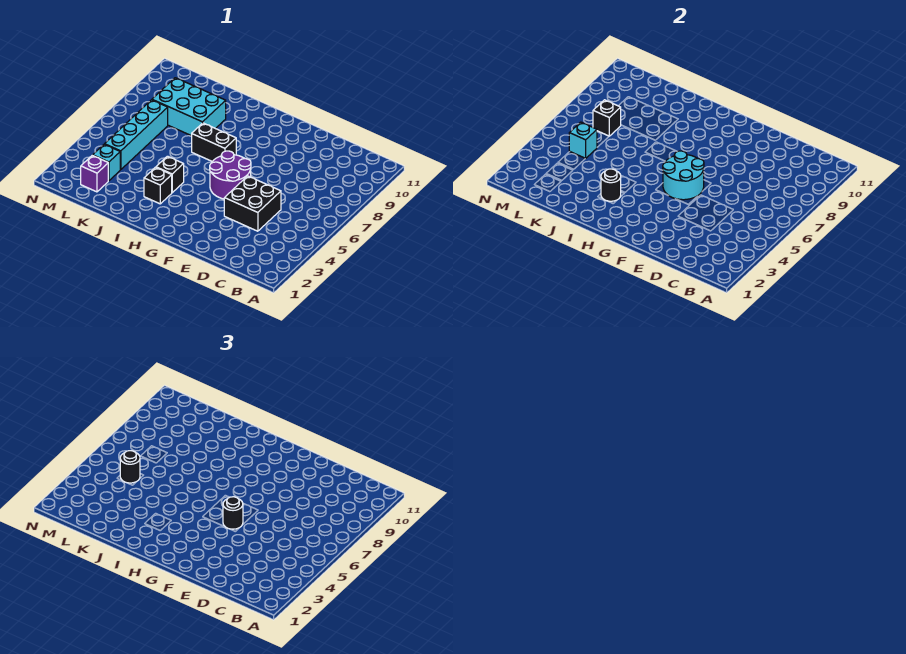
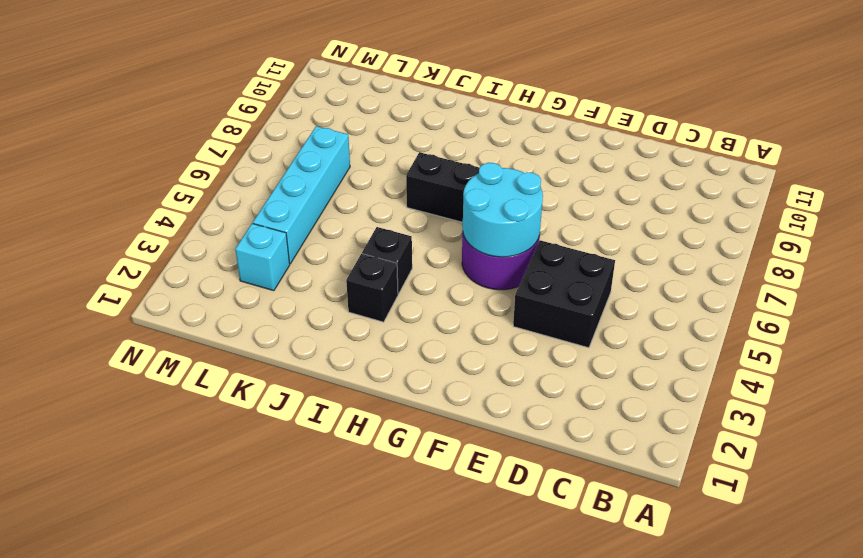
none -> cyan 2x3 brick [152,78,226,136]
none -> purple 1x1 brick [81,155,108,192]
none -> black 1x1 round brick [601,169,621,201]

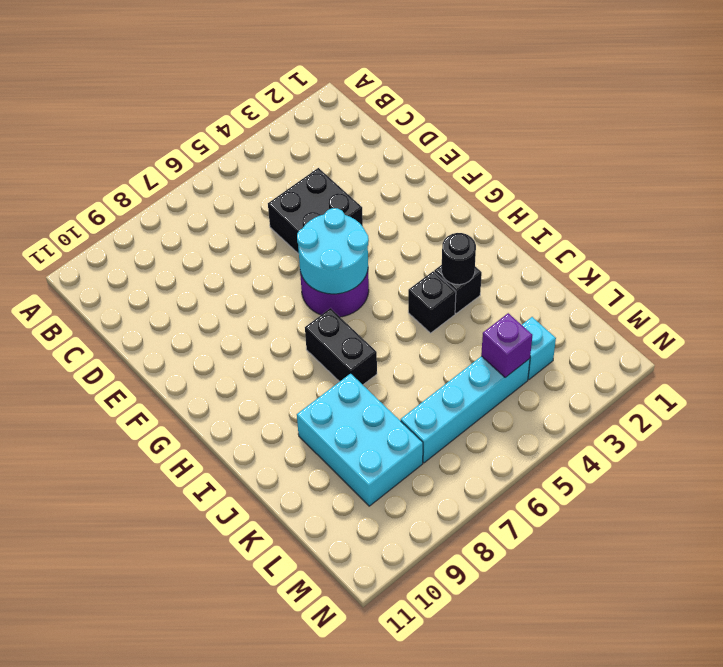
purple 1x1 brick [481,313,532,377] -> purple 1x1 brick moved to [81,155,108,192]
none -> cyan 1x1 brick [569,122,597,159]
none -> black 1x1 brick [593,100,621,136]
none -> black 1x1 round brick [223,497,243,529]

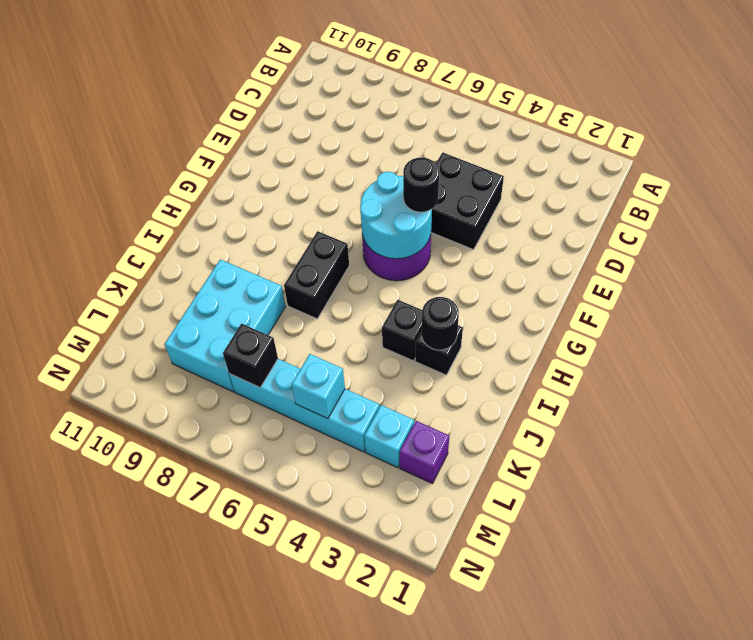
none -> black 1x1 round brick [120,451,140,483]

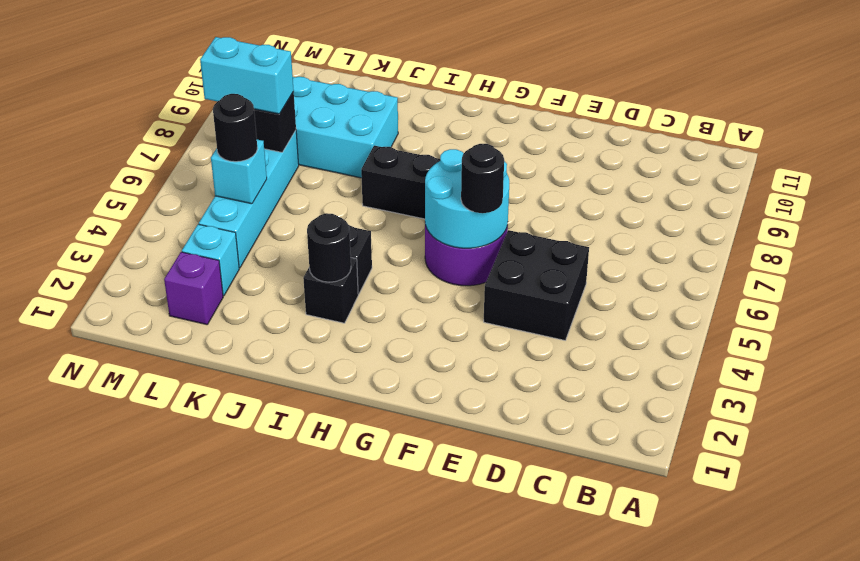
cyan 1x2 brick [200,37,294,114] -> none

